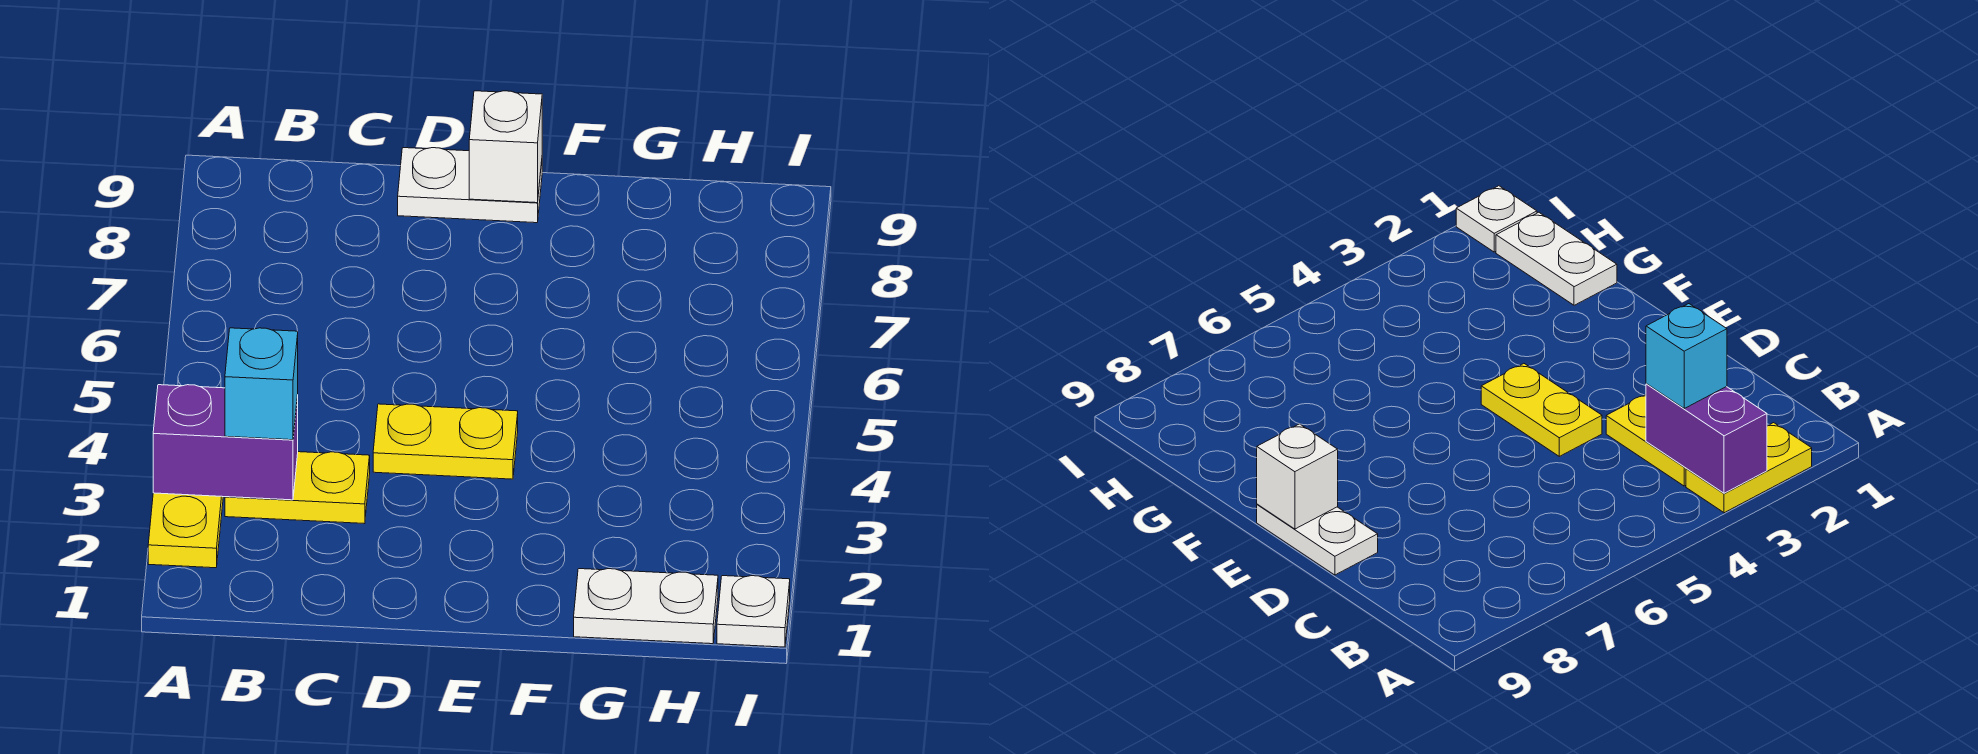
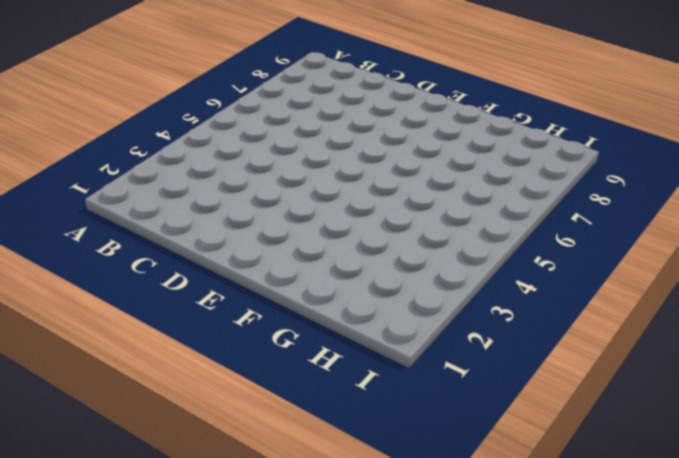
none -> yellow 1x2 plate [148,493,223,568]
none -> yellow 1x2 plate [225,452,370,524]

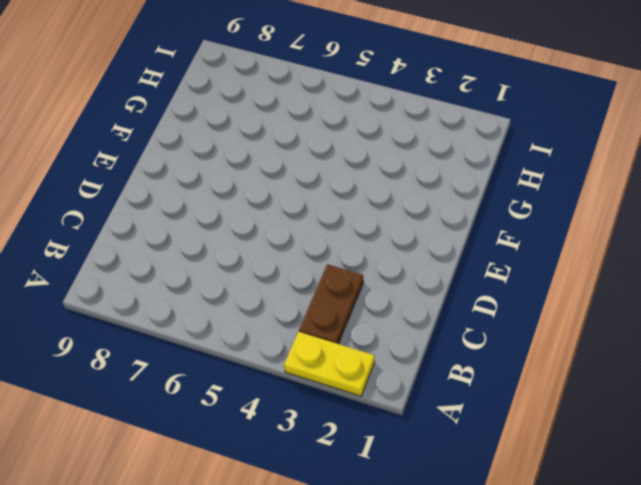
brown 1x2 plate [299,264,364,344] -> yellow 1x2 plate [225,452,370,524]
none -> yellow 1x2 plate [373,404,518,479]
none -> white 1x2 plate [398,148,542,223]

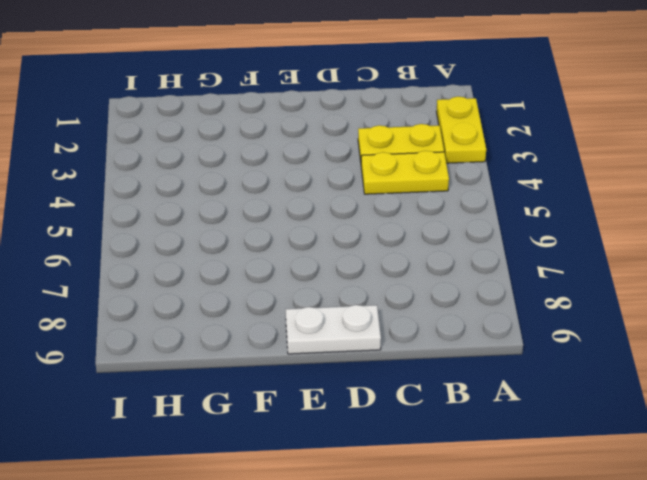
yellow 1x2 plate [361,151,449,194] -> yellow 1x2 plate moved to [373,404,518,479]
none -> white 1x2 plate [574,569,718,644]
none -> white 1x1 plate [717,576,790,647]

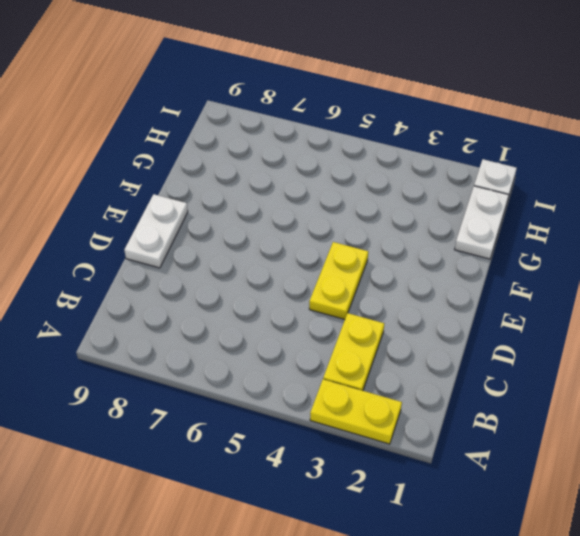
none -> purple 1x2 brick [153,385,298,500]
none -> white 1x1 brick [469,91,542,203]

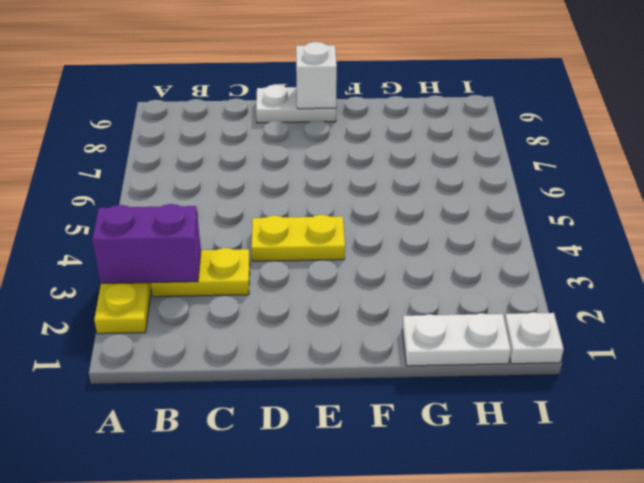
none -> cyan 1x1 brick [225,328,298,440]

